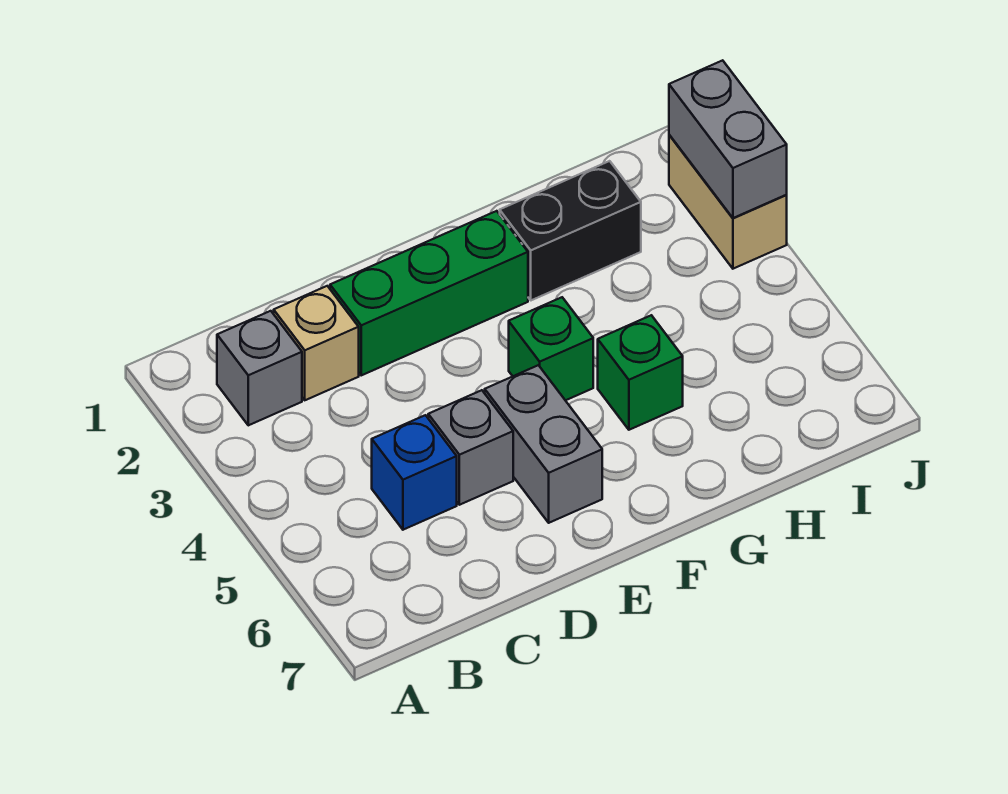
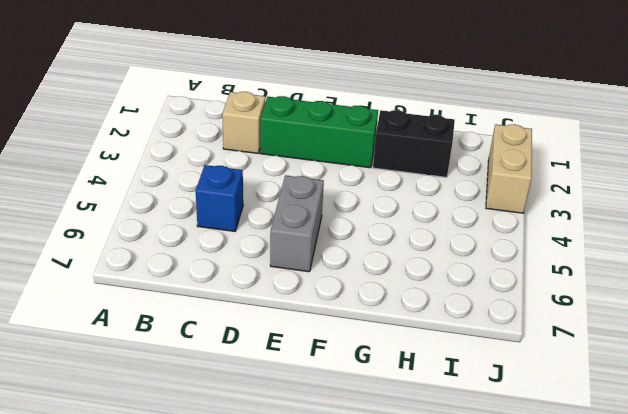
none -> grey 1x1 brick [217,311,302,425]
none -> grey 1x1 brick [428,390,513,505]

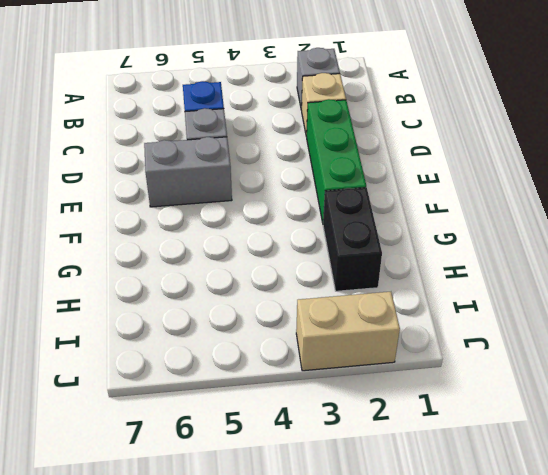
none -> green 1x1 brick [509,297,593,401]
none -> green 1x1 brick [598,315,683,430]

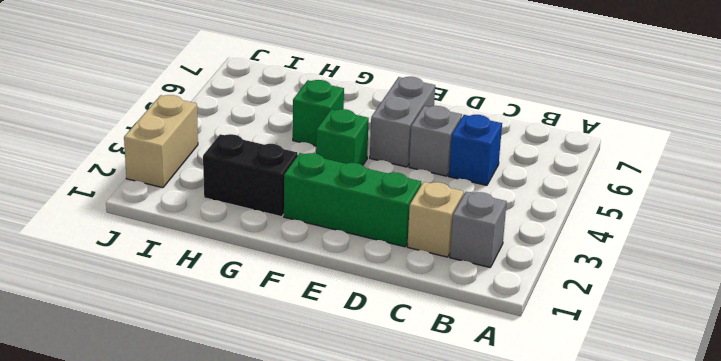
none -> grey 1x2 brick [669,60,787,218]

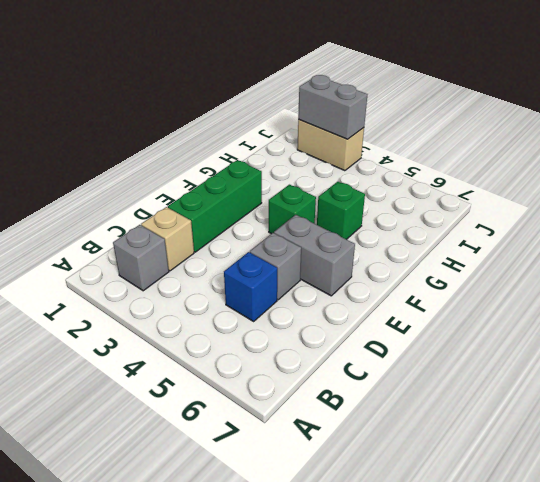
none -> black 1x2 brick [500,161,641,300]

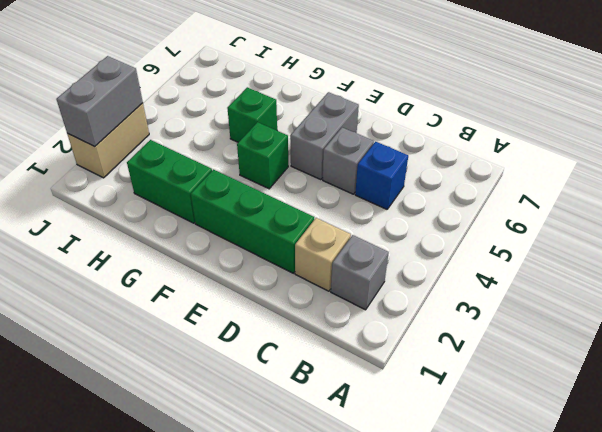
green 1x2 brick [127,140,212,223] -> black 1x2 brick [500,161,641,300]

